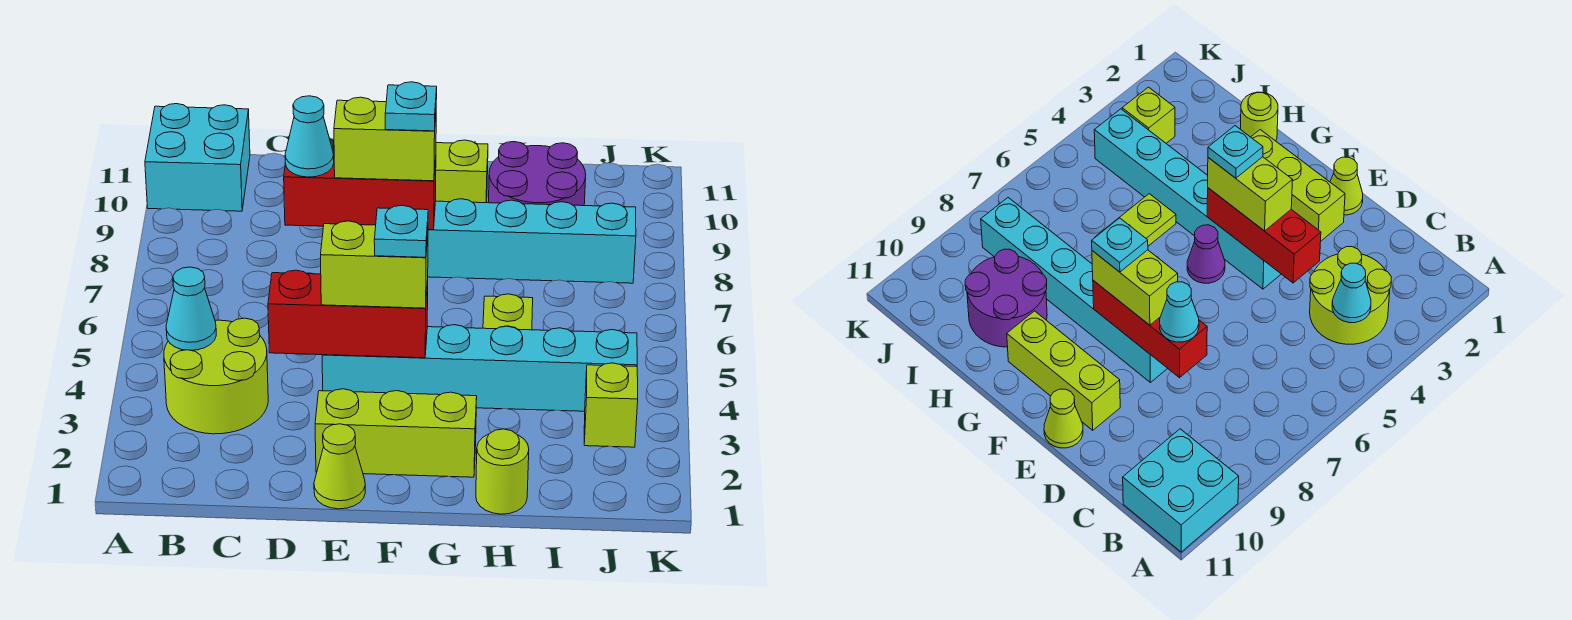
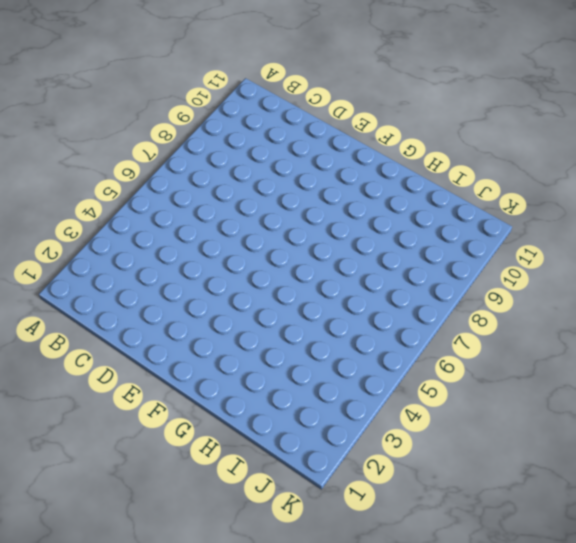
none -> cyan 2x2 brick [145,104,250,211]
none -> lime 2x2 round brick [164,318,268,434]
none -> lime 1x1 cone [314,424,365,509]

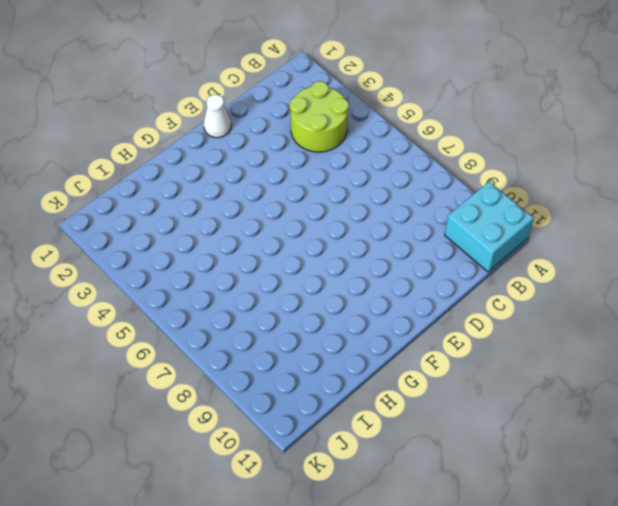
white 1x1 cone [204,95,231,138] -> lime 1x1 cone [314,424,365,509]
none -> lime 1x3 brick [315,389,477,477]
none -> cyan 1x6 brick [322,325,637,411]
none -> cyan 1x6 brick [428,199,636,283]

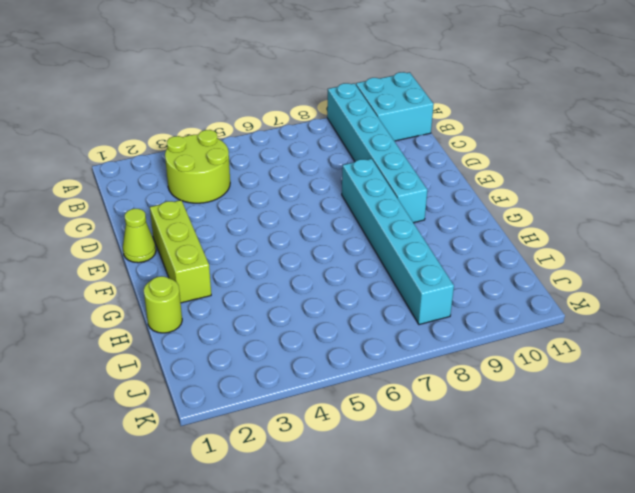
cyan 1x6 brick [327,83,427,223] -> cyan 1x6 brick moved to [322,325,637,411]
none -> lime 1x3 brick [436,140,488,203]
none -> lime 1x1 cone [1044,389,1083,448]
none -> purple 1x1 cone [1187,225,1225,283]

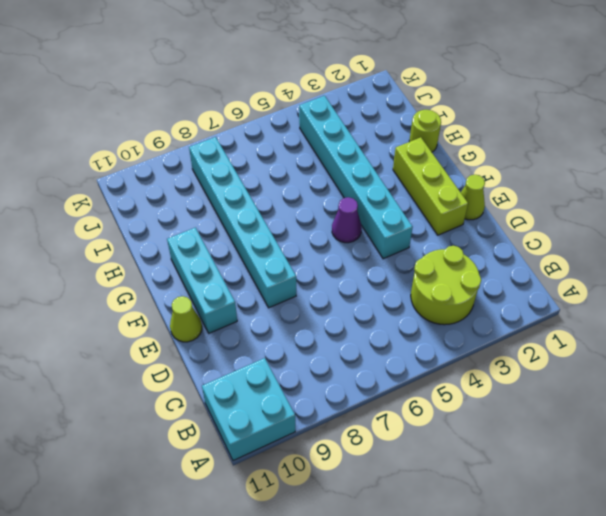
cyan 1x3 brick [167,228,237,333] -> lime 1x3 brick [436,140,488,203]
none -> lime 1x2 plate [483,294,533,330]
none -> purple 2x2 round brick [489,142,586,206]
none -> lime 1x1 brick [584,363,638,447]

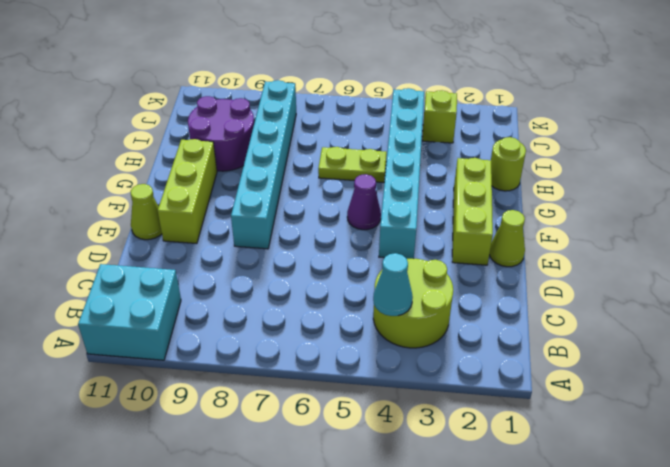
none -> red 1x3 brick [268,270,428,358]
none -> red 1x3 brick [284,150,436,230]
none -> cyan 1x1 cone [285,96,334,177]

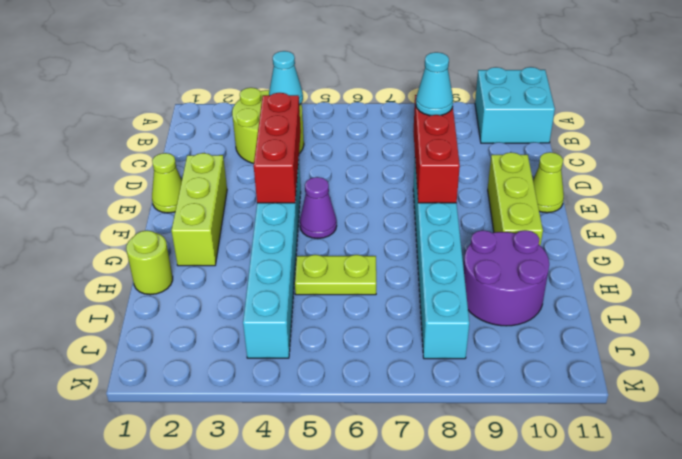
none -> lime 1x1 brick [584,363,638,447]
none -> lime 1x2 brick [321,221,428,308]
none -> lime 1x2 brick [334,97,436,181]

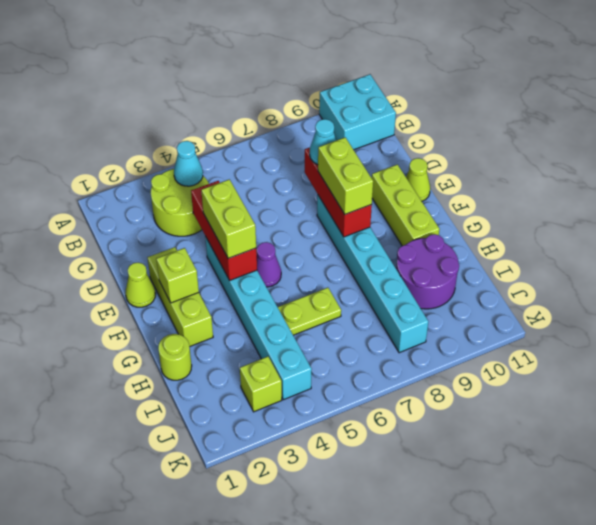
lime 1x1 brick [156,248,199,303] -> none
none -> cyan 1x1 plate [374,205,428,257]
none -> cyan 1x1 plate [385,82,437,131]

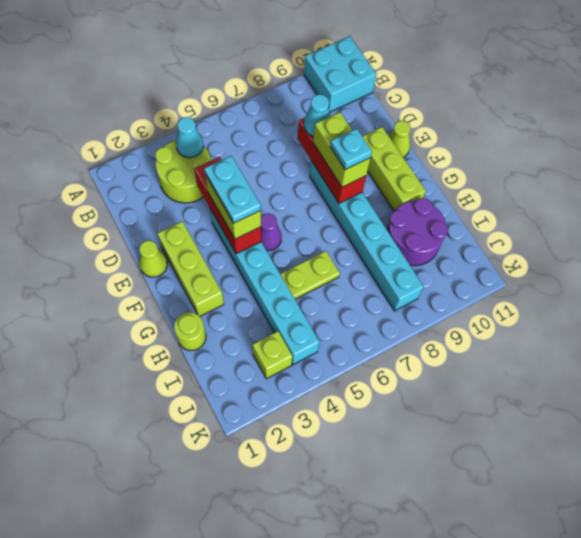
cyan 1x2 plate [204,156,261,223] -> cyan 1x1 plate [374,205,428,257]

